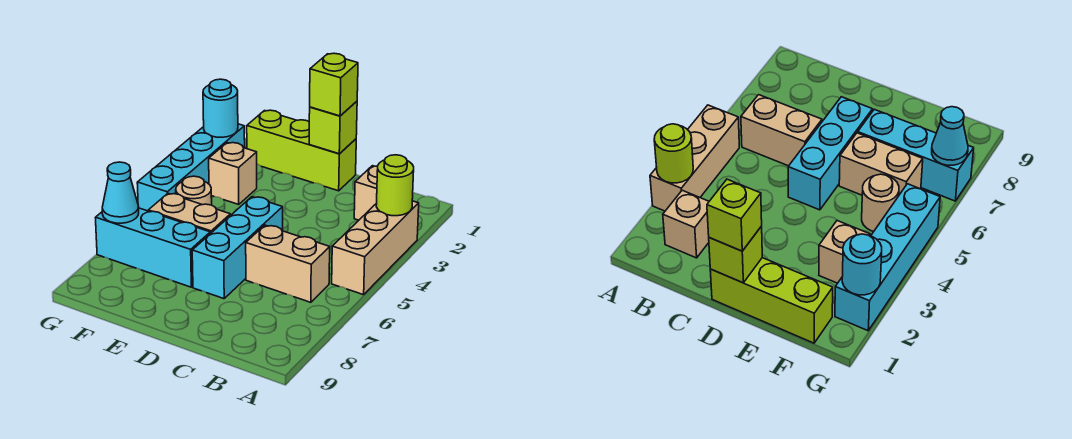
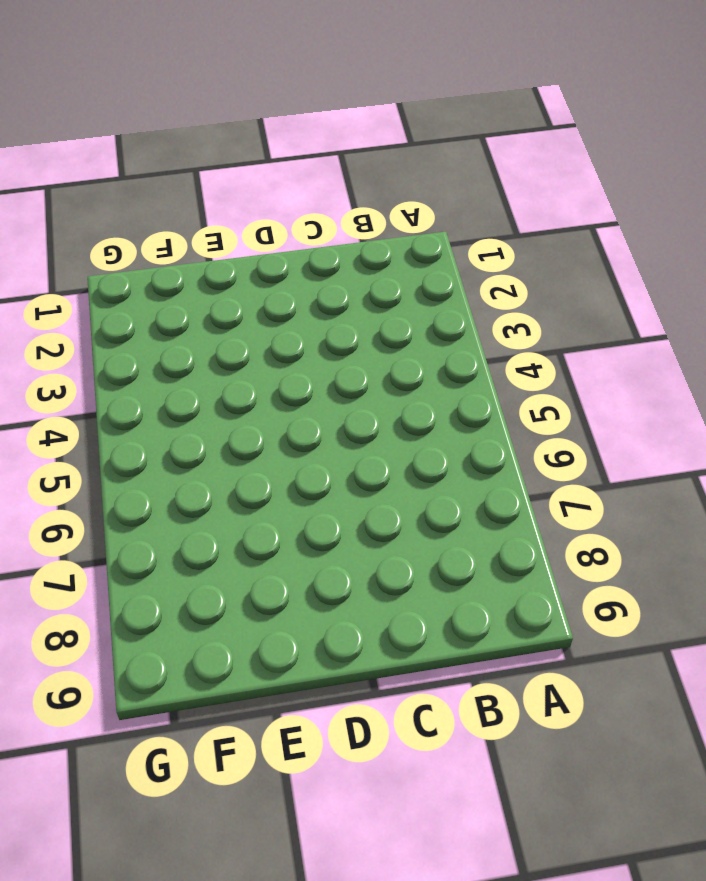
none -> tan 1x3 brick [332,201,419,295]
none -> tan 1x1 brick [354,166,378,220]
none -> tan 1x2 brick [246,225,330,302]

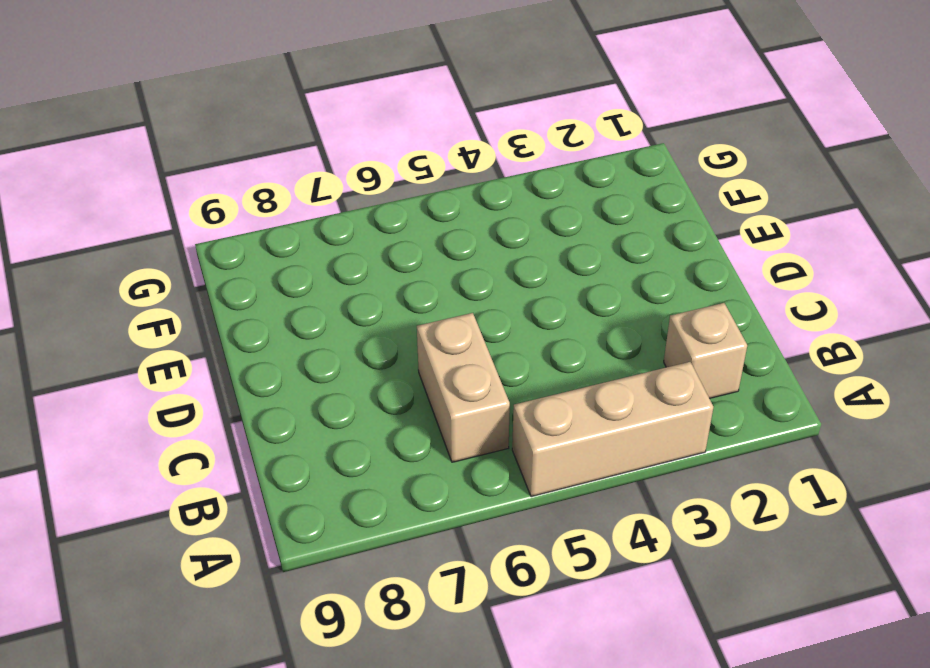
none -> lime 1x3 brick [247,110,356,191]
none -> cyan 1x3 brick [192,197,283,299]
none -> tan 1x2 brick [148,193,230,234]

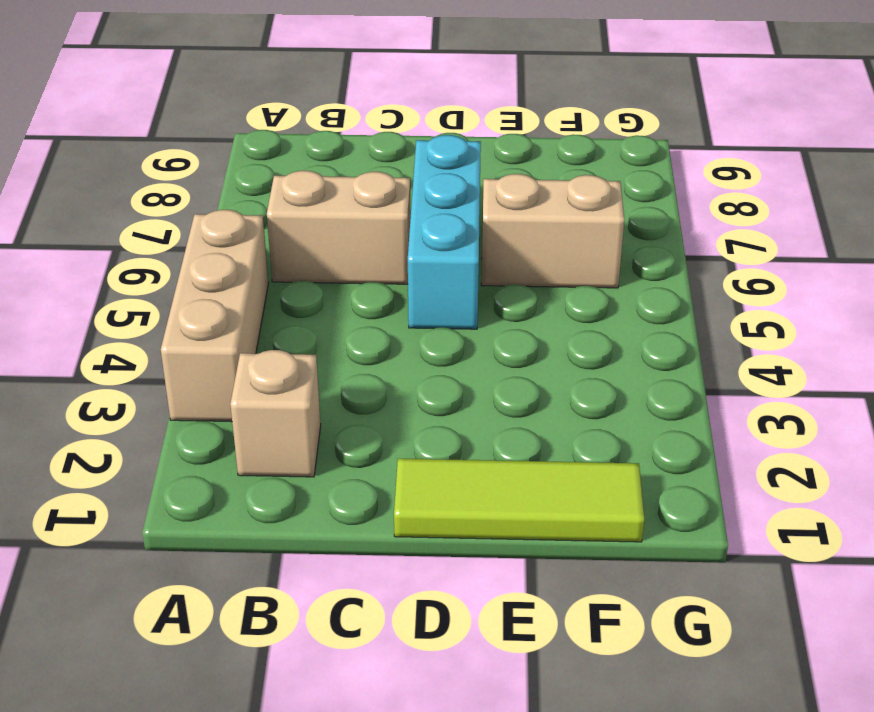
lime 1x3 tile [394,459,644,542] -> lime 1x3 brick [247,110,356,191]
none -> cyan 1x3 brick [95,208,210,287]
none -> tan 1x1 brick [209,143,257,204]
none -> tan 1x1 round brick [176,176,212,205]

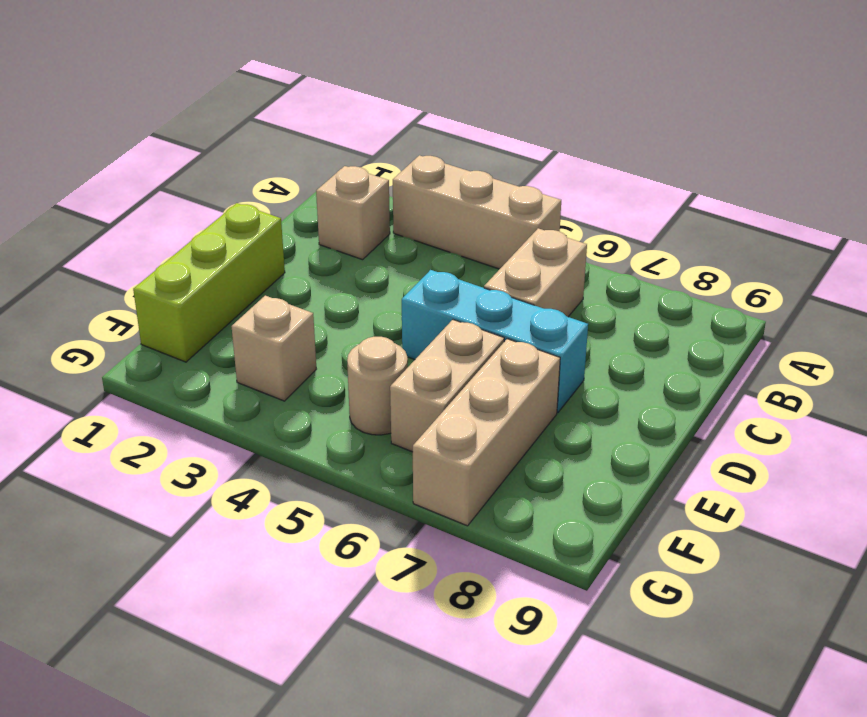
tan 1x3 brick [413,339,560,526] -> cyan 1x3 brick [95,208,210,287]
none -> cyan 1x4 brick [137,124,245,211]
none -> lime 1x1 round brick [376,155,414,216]
none -> lime 1x1 brick [309,101,357,154]

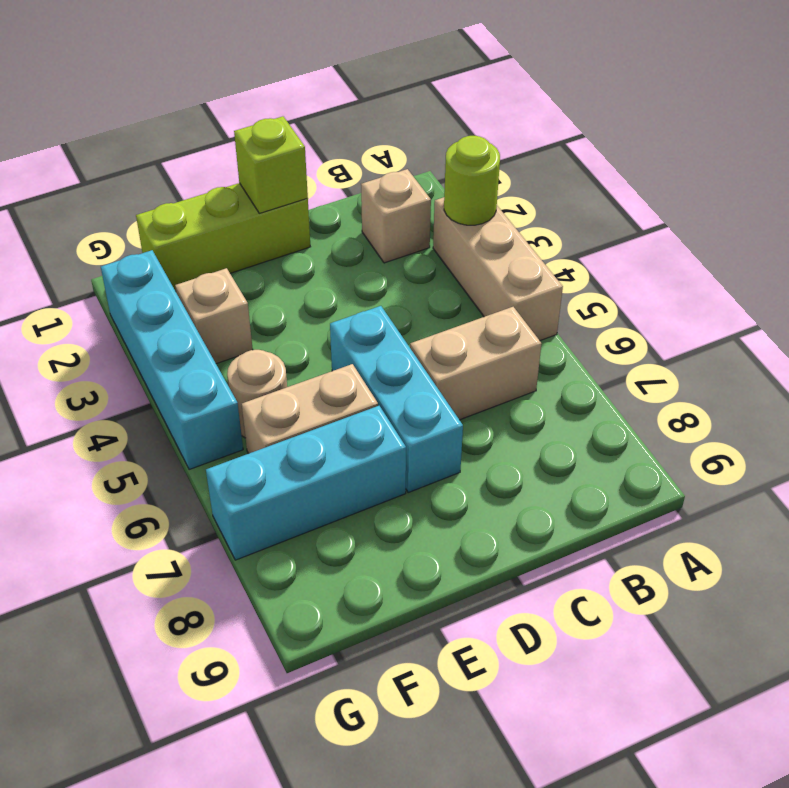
none -> cyan 1x1 round brick [203,79,238,137]
none -> cyan 1x1 cone [102,162,139,223]
none -> lime 1x1 brick [310,53,358,116]

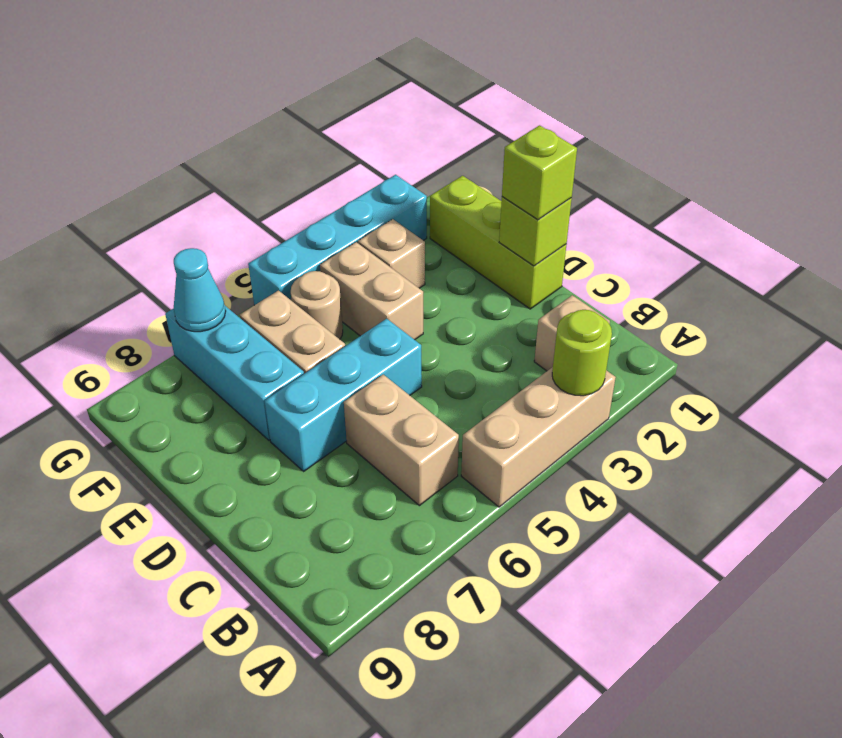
tan 1x2 brick [320,242,423,340] -> none
none -> cyan 1x1 round brick [203,79,238,137]

